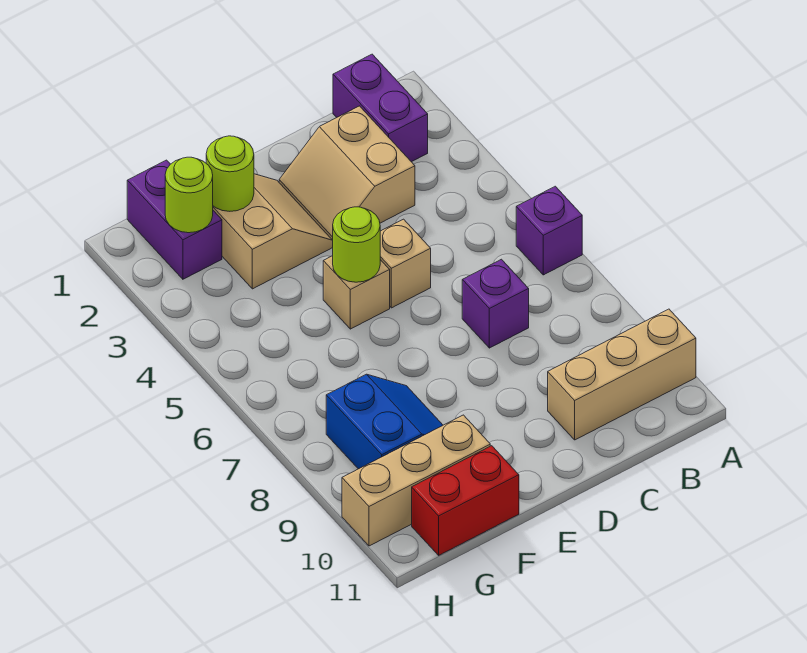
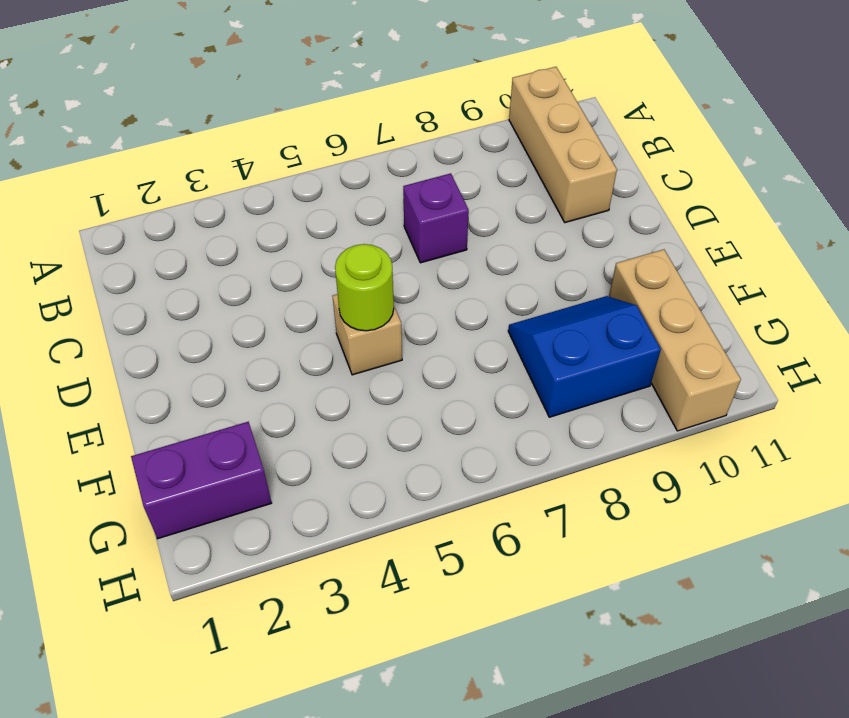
none -> purple 1x1 brick [516,186,582,275]
none -> purple 1x2 brick [333,54,428,162]
none -> tan 2x2 slope [279,106,415,240]

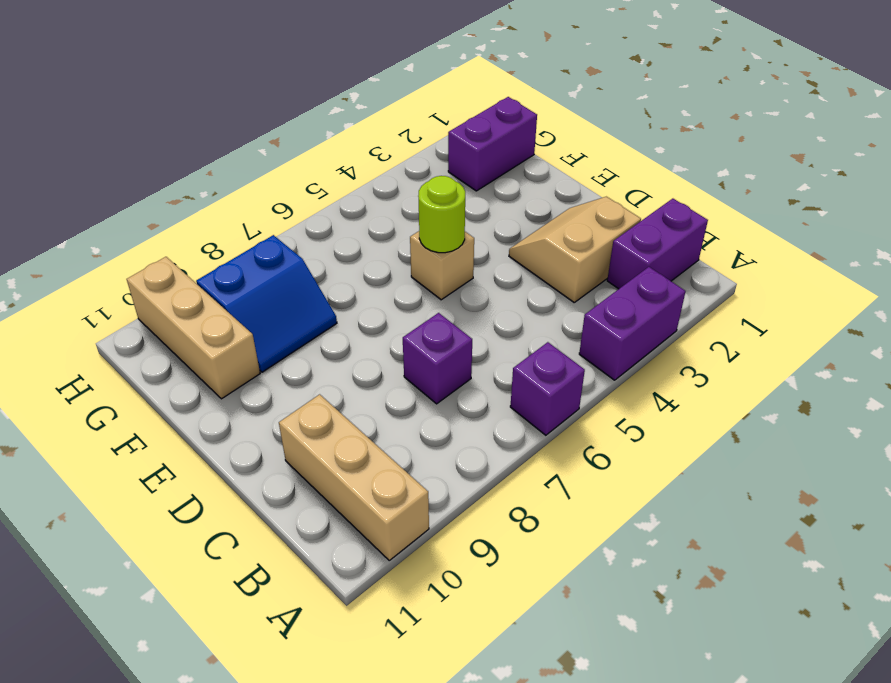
purple 1x2 brick [579,267,686,380] -> none
none -> tan 1x1 brick [380,219,431,308]
none -> tan 2x2 slope [213,174,333,289]
none -> red 1x2 brick [412,446,519,555]

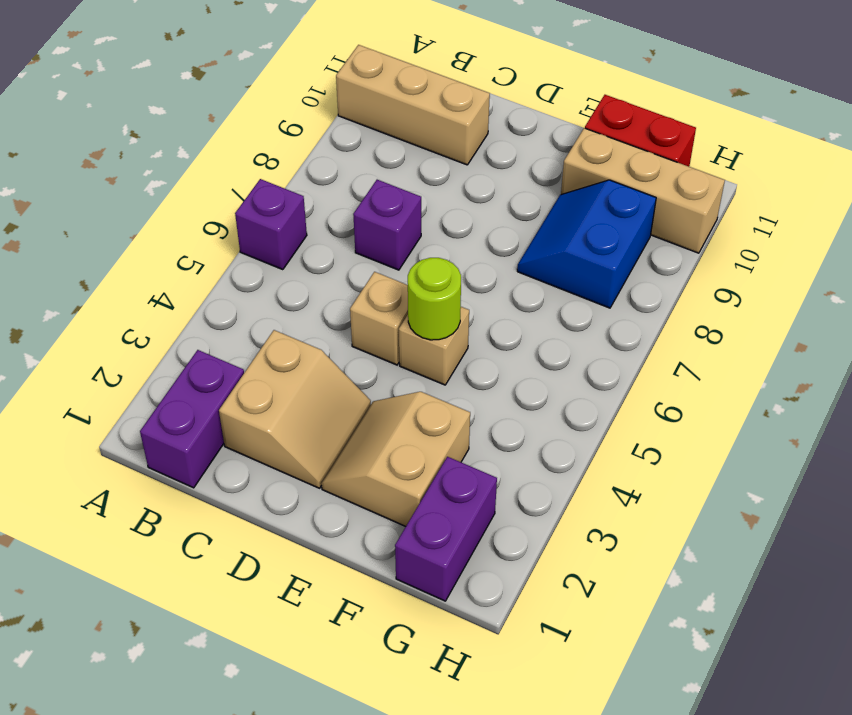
none -> lime 1x1 round brick [206,136,254,211]
none -> lime 1x1 round brick [165,157,213,233]

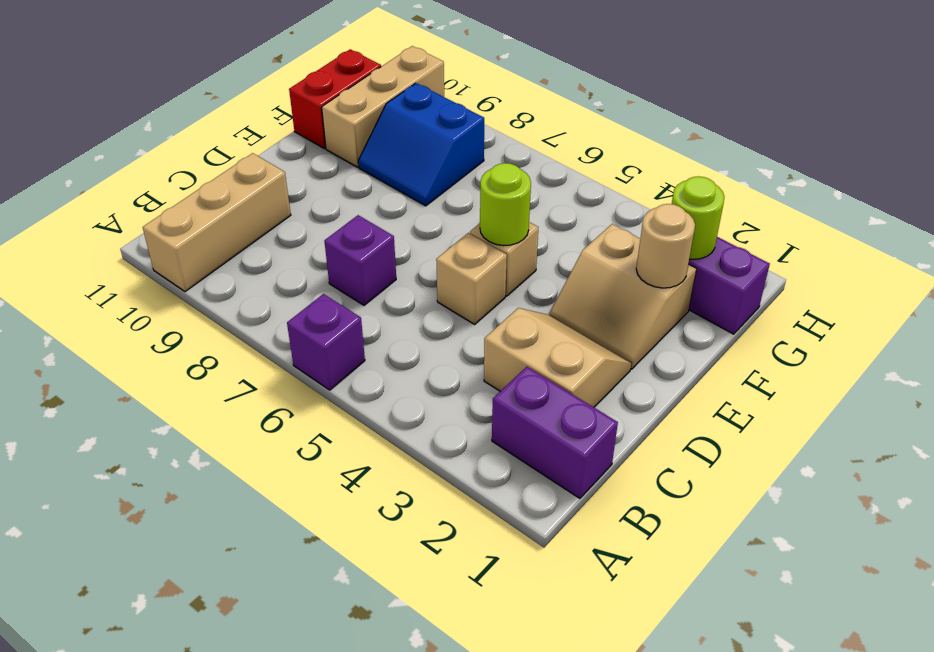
tan 1x1 round brick [636,204,695,288] -> lime 1x1 round brick [206,136,254,211]

